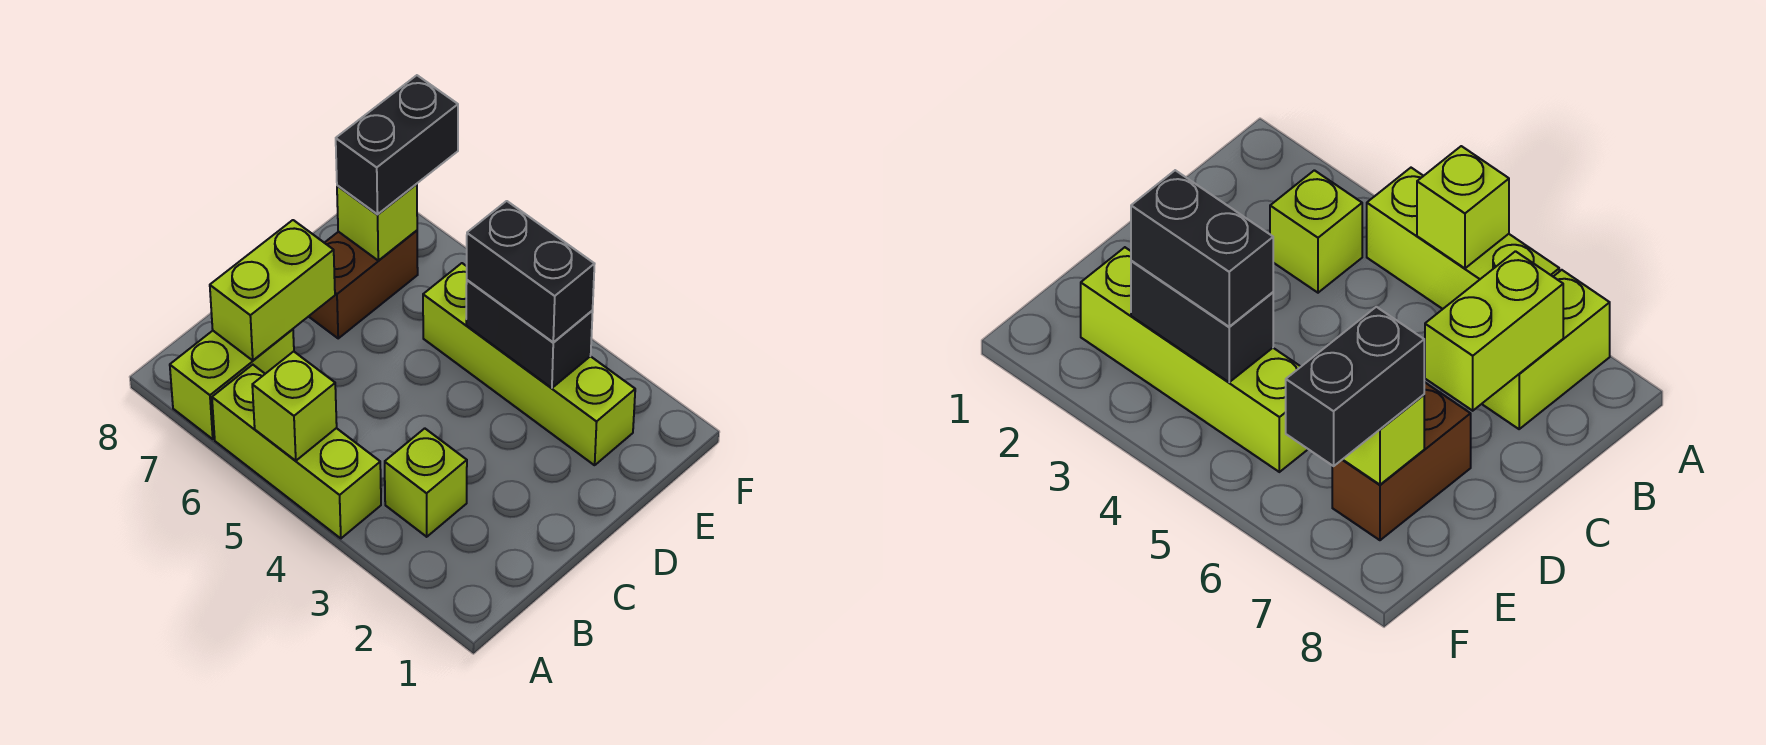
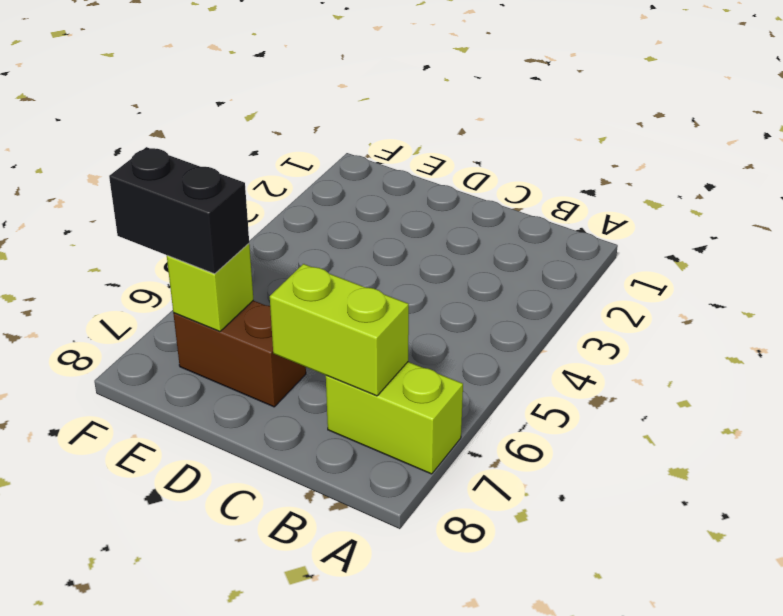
none -> lime 1x3 brick [212,365,381,538]
none -> lime 1x1 brick [385,428,467,537]

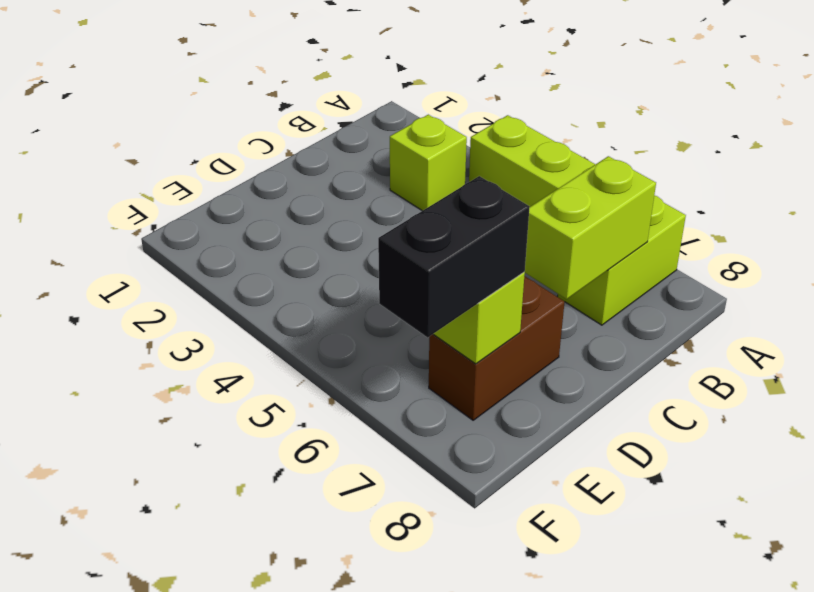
none -> lime 1x4 brick [423,263,635,465]
none -> lime 1x1 brick [252,351,337,461]

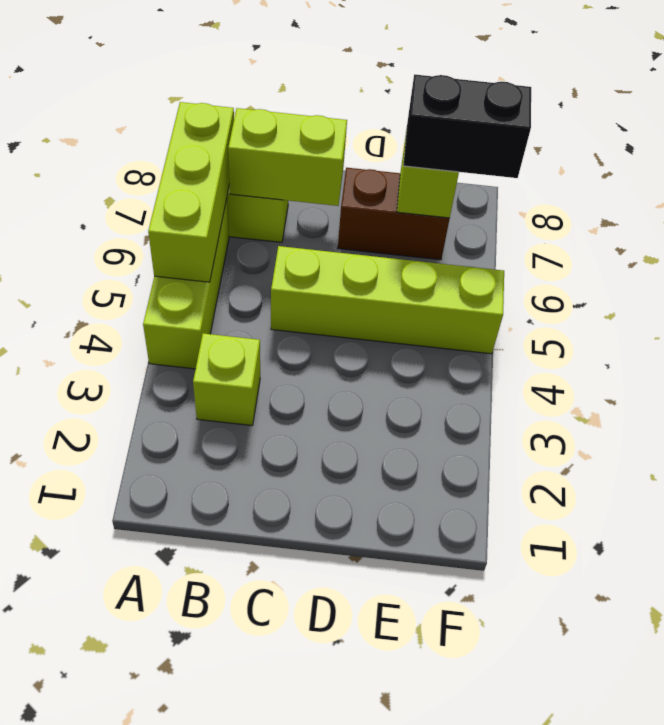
lime 1x3 brick [148,102,234,282] -> lime 1x1 brick [252,351,337,461]
lime 1x4 brick [271,246,504,354] -> lime 1x4 brick turned to [423,263,635,465]
none -> black 1x2 brick [466,280,593,388]
none -> black 1x2 brick [467,201,594,342]

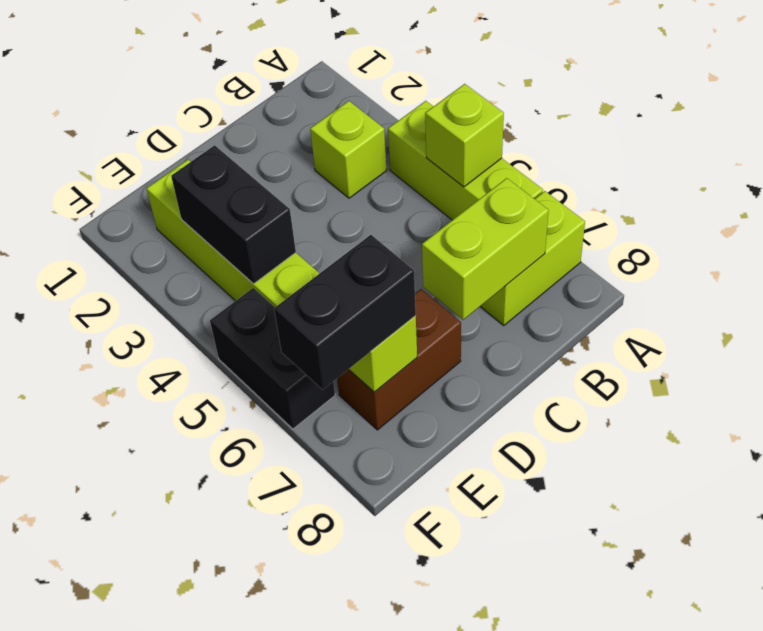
black 1x2 brick [210,288,335,429] -> black 1x2 brick moved to [467,201,594,342]

